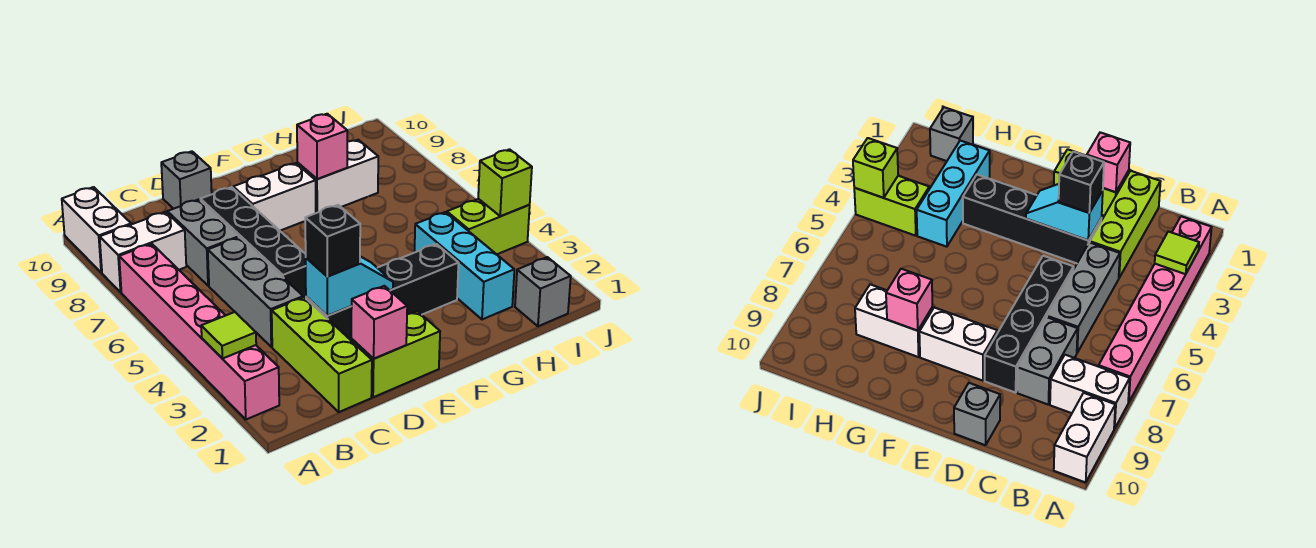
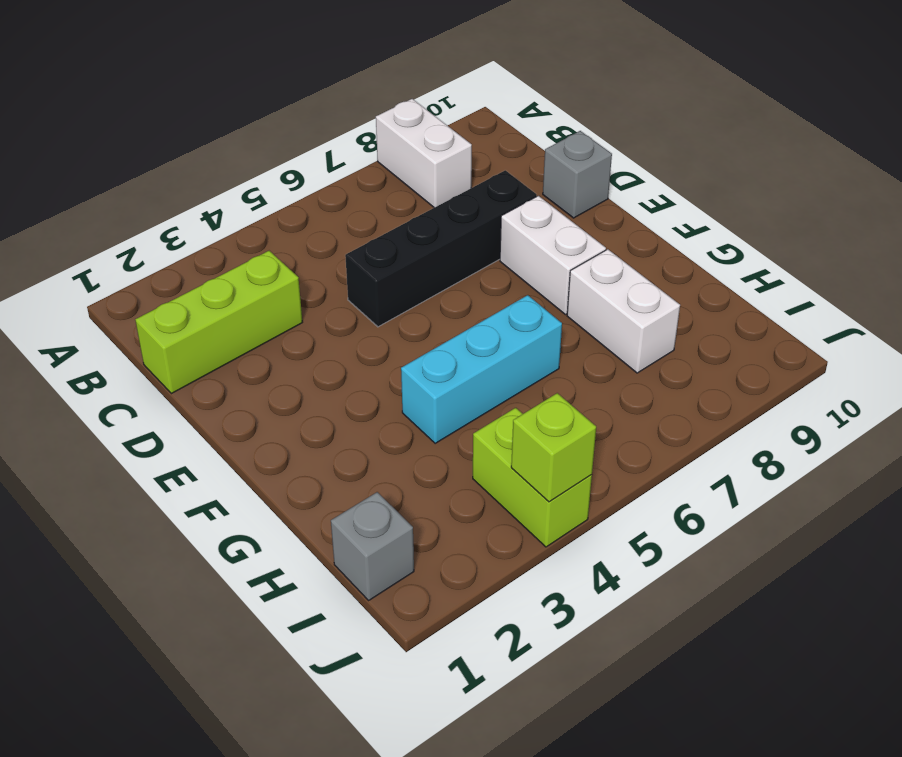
cyan 1x3 brick [401,295,562,443] -> cyan 1x3 brick moved to [414,212,514,319]
none -> pink 1x6 brick [119,244,279,419]
none -> white 1x2 brick [62,187,131,273]
none -> grey 1x3 brick [208,237,303,347]

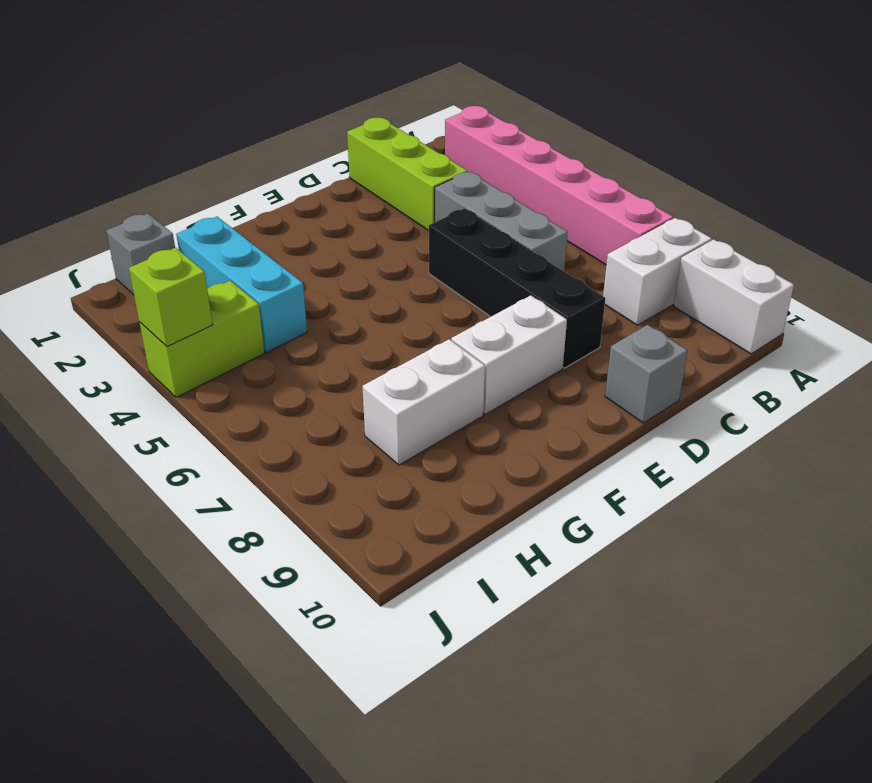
none -> grey 1x2 brick [167,199,239,286]
none -> lime 1x2 brick [351,311,440,397]
none -> black 1x4 brick [306,244,458,340]

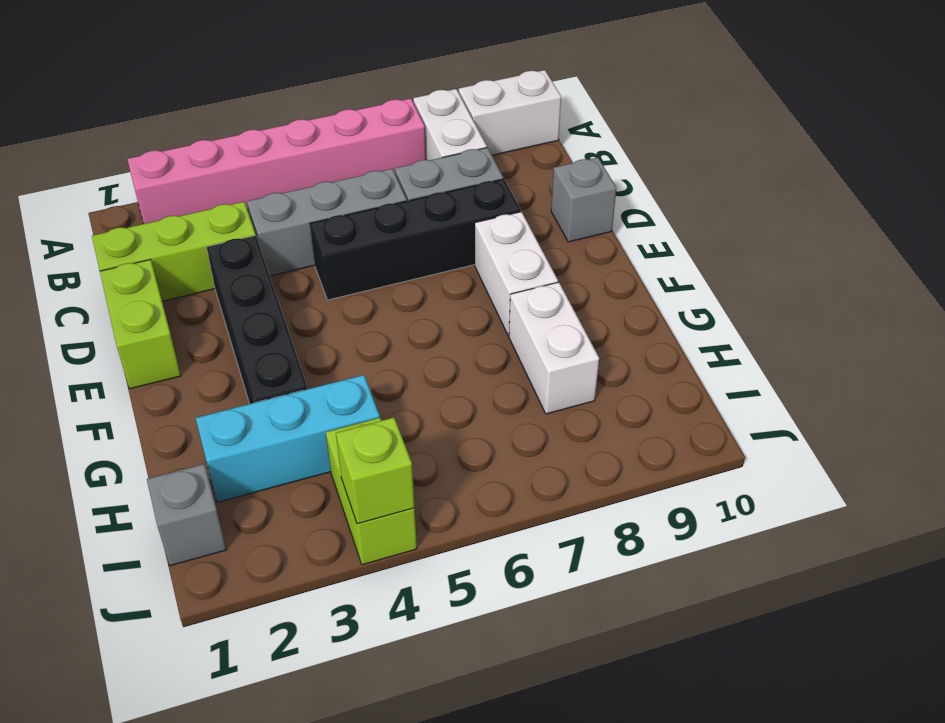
none -> lime 1x1 tile [201,312,256,359]
none -> pink 1x1 brick [351,286,407,359]
none -> cyan 1x2 slope [306,256,393,316]

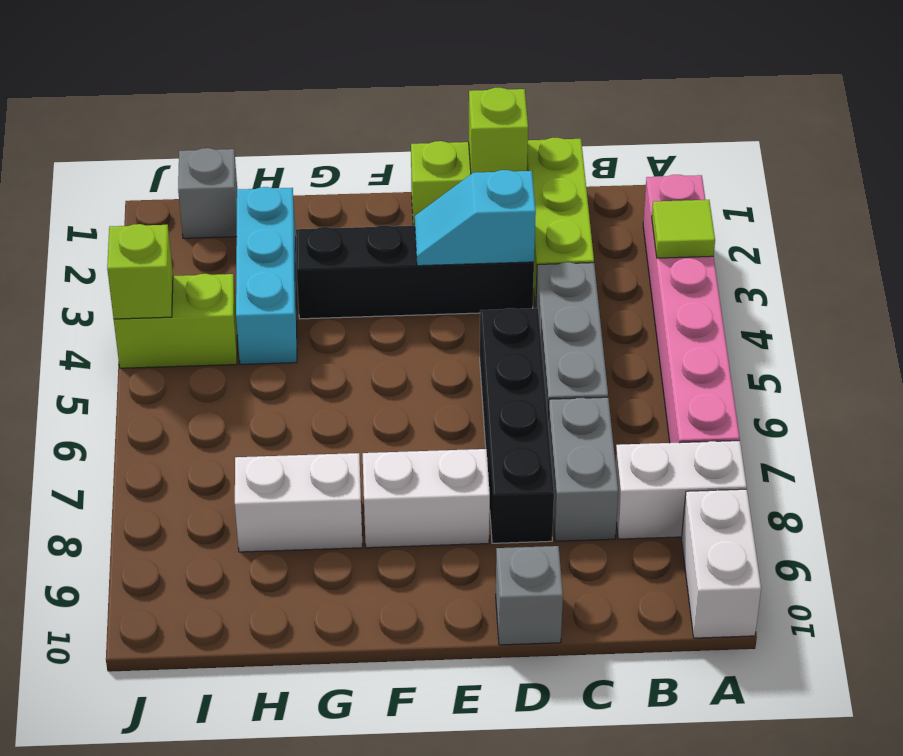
lime 1x1 brick [469,88,528,174] -> pink 1x1 brick [351,286,407,359]
none -> pink 1x1 brick [297,114,347,179]
none -> black 1x1 brick [305,205,360,277]

